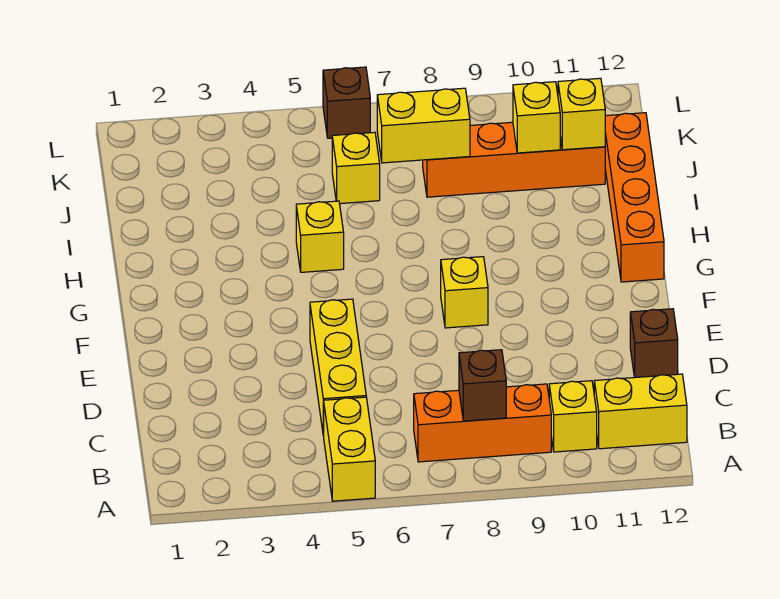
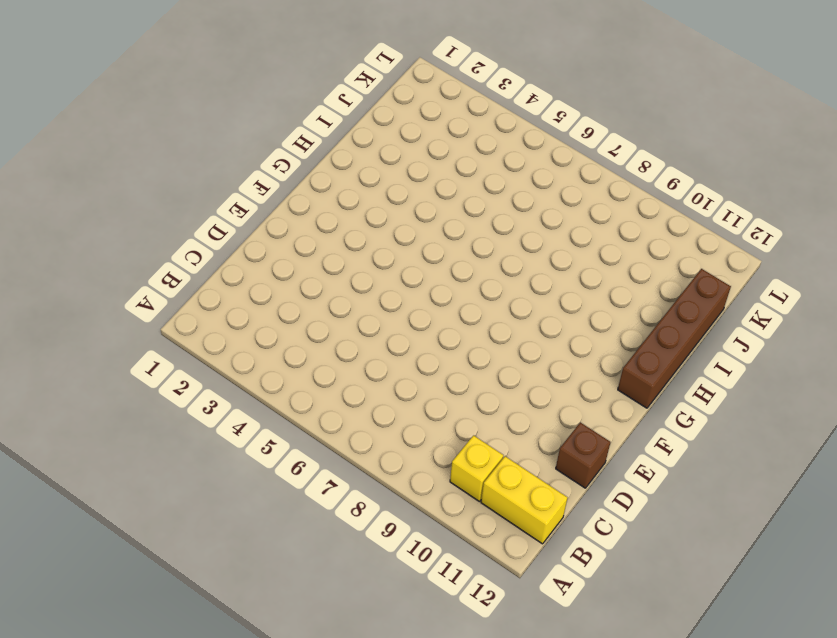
brown 1x4 brick [618,269,731,408] -> orange 1x4 brick [605,113,664,282]
none -> yellow 1x2 brick [324,397,375,501]
none -> orange 1x3 brick [414,384,551,462]
none -> yellow 1x3 brick [310,299,366,436]

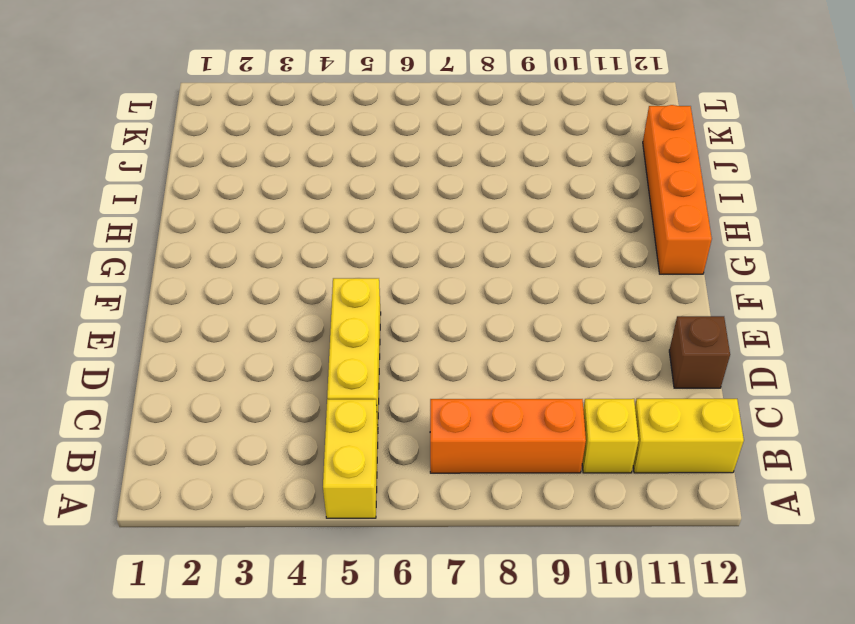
none -> yellow 1x1 brick [441,257,488,328]
none -> yellow 1x1 brick [296,201,344,272]
none -> yellow 1x1 brick [332,132,380,204]

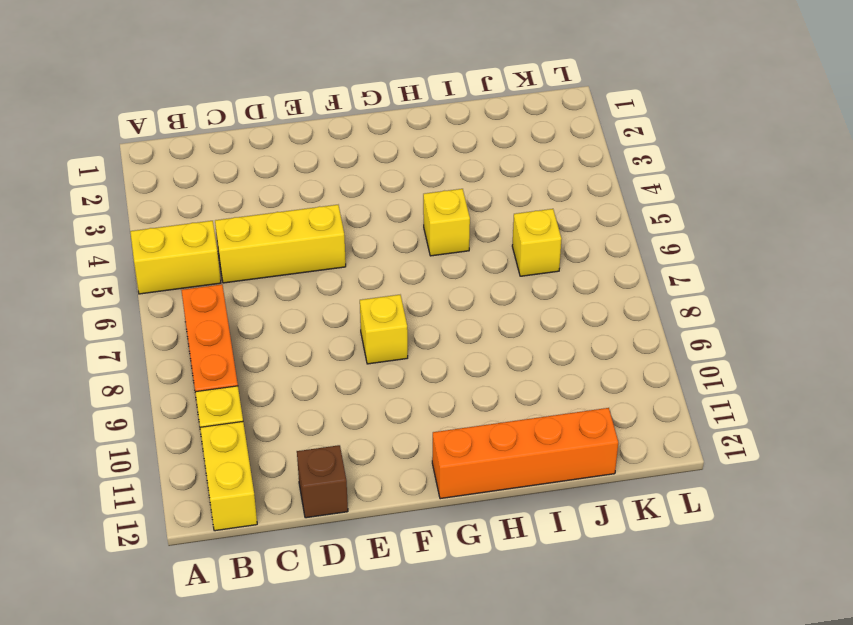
none -> orange 1x4 brick [423,122,605,197]
none -> brown 1x1 brick [323,67,370,138]
none -> brown 1x1 brick [459,350,506,421]

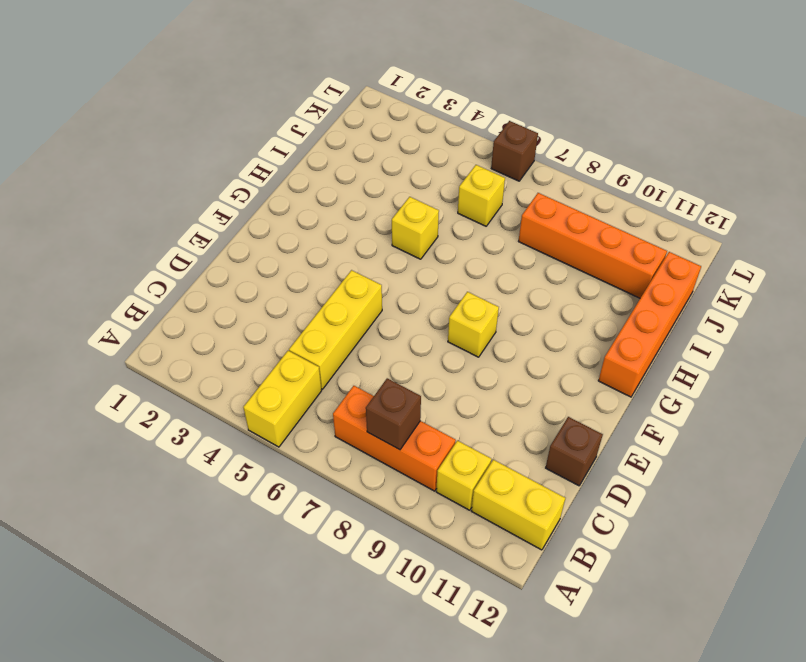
none -> yellow 1x2 brick [377,88,470,163]
none -> yellow 1x1 brick [513,82,560,153]
none -> yellow 1x1 brick [558,78,605,150]

